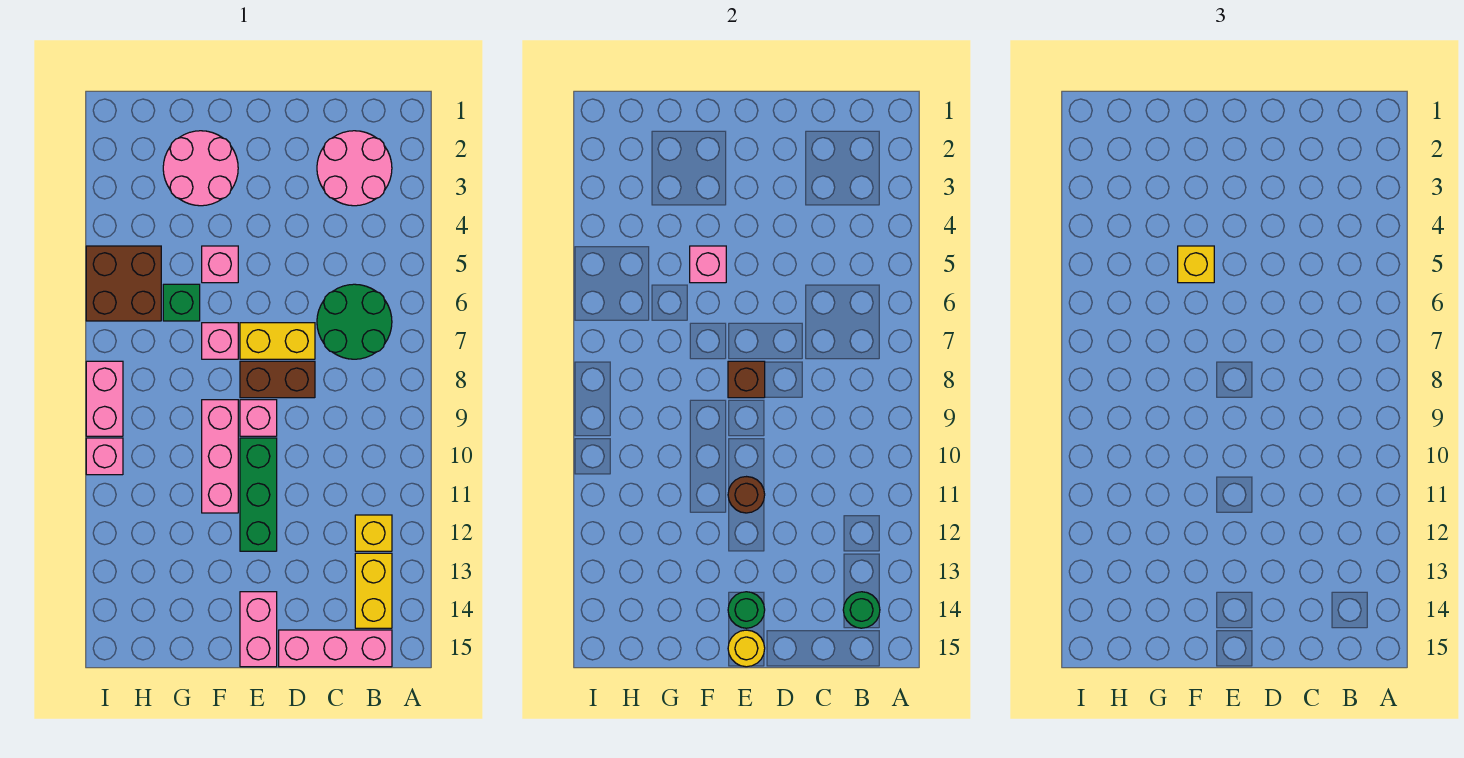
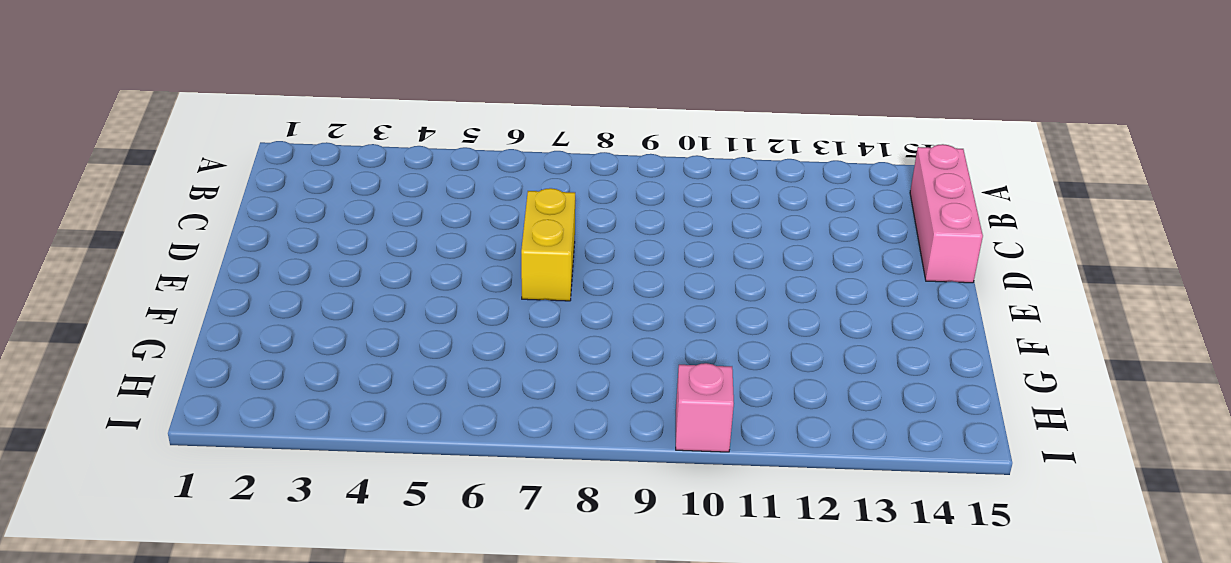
none -> pink 2x2 round brick [317,131,392,206]
none -> green 2x2 round brick [317,284,392,359]
none -> yellow 1x1 brick [355,515,392,551]

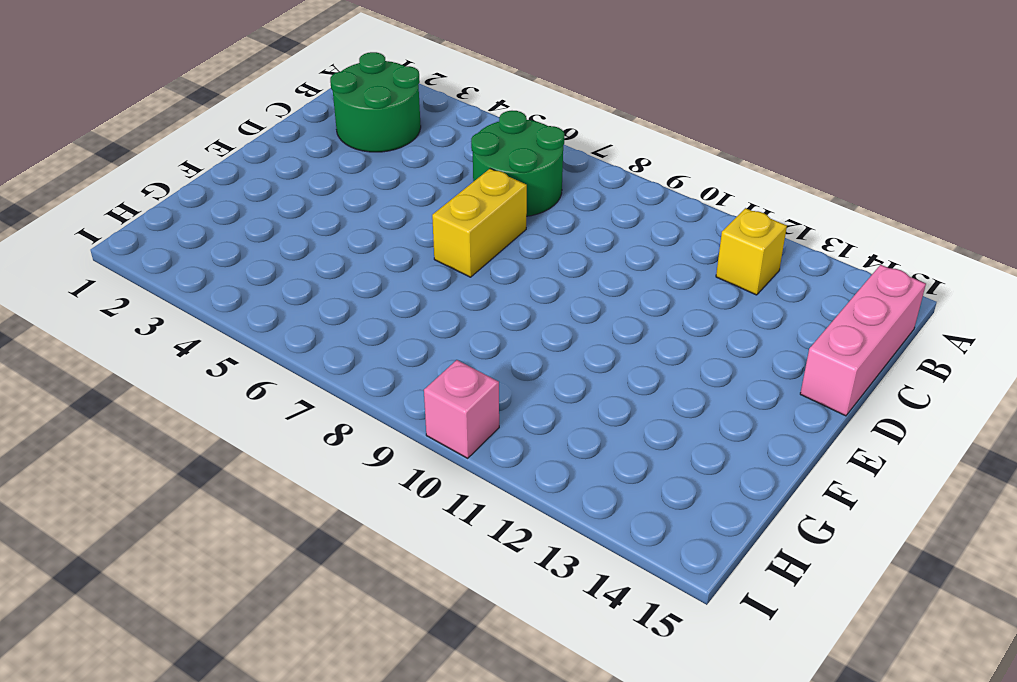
green 2x2 round brick [330,52,421,152] -> pink 2x2 round brick [317,131,392,206]
none -> yellow 1x2 brick [355,553,392,628]
none -> brown 1x2 brick [240,361,315,398]
none -> pink 1x1 brick [240,400,277,436]

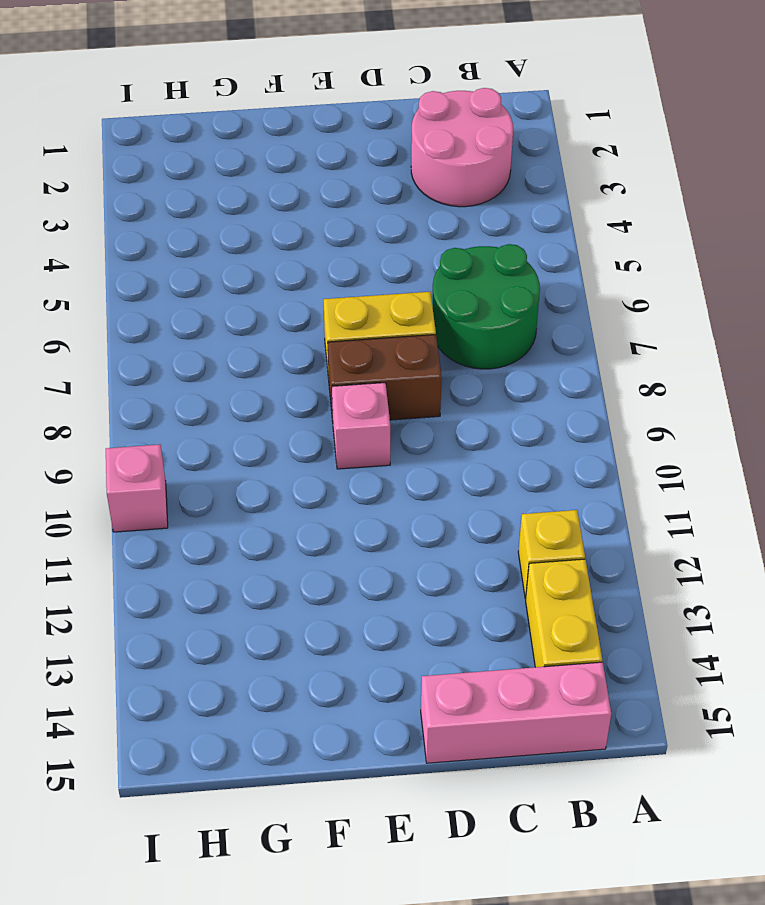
none -> green 1x3 brick [240,438,277,551]
none -> pink 1x2 brick [240,592,277,667]
none -> pink 2x2 round brick [163,131,238,206]

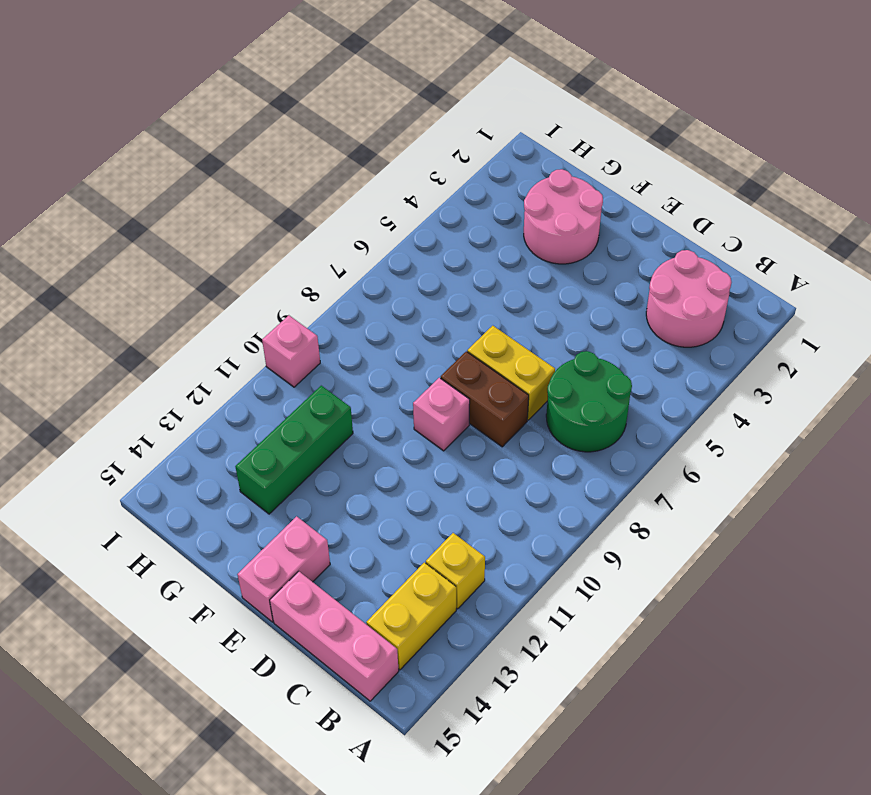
green 1x3 brick [235,386,353,514] -> green 1x3 brick moved to [240,438,277,551]
none -> pink 1x1 brick [202,246,238,283]
none -> pink 1x1 brick [202,323,238,359]
none -> pink 1x3 brick [202,400,238,513]

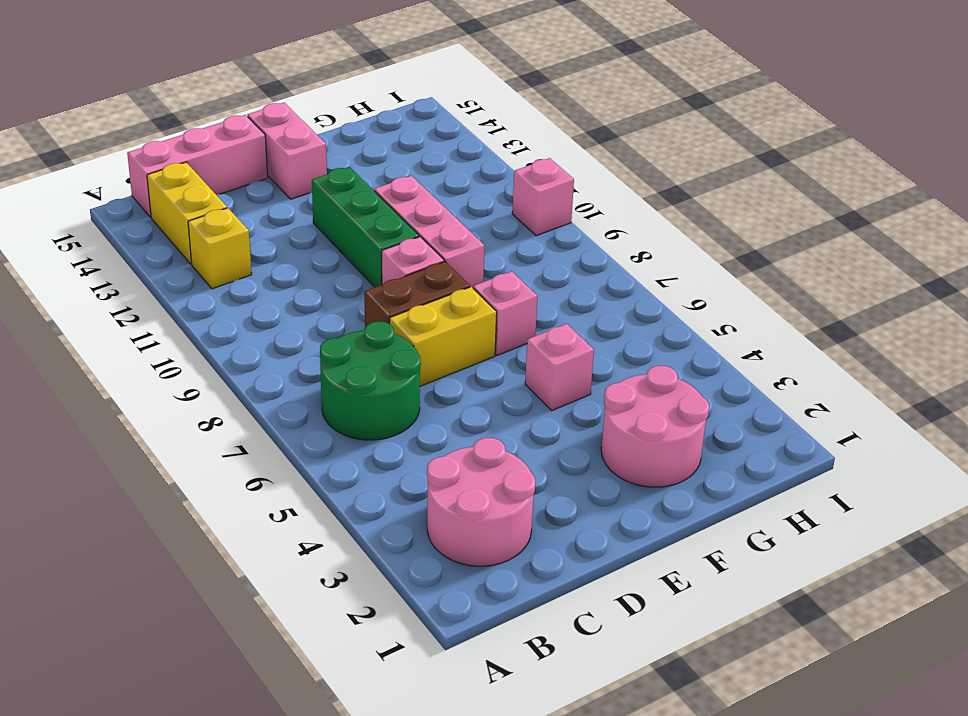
none -> green 1x1 brick [163,284,200,321]
none -> brown 2x2 brick [86,246,161,321]
none -> pink 1x2 brick [86,361,123,436]

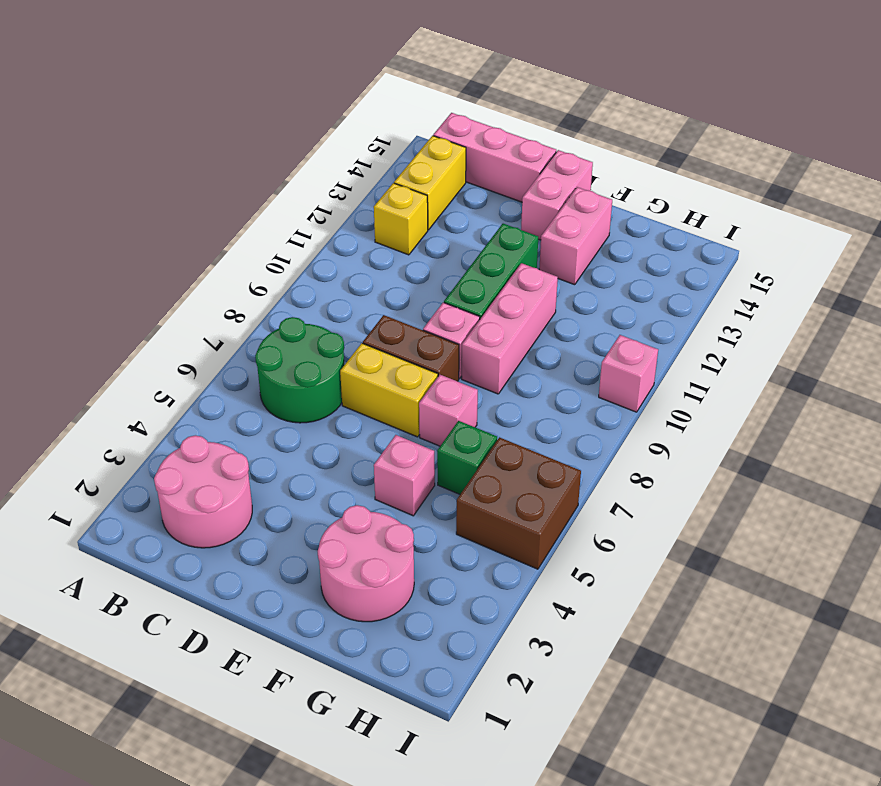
pink 1x2 brick [539,187,612,285] -> pink 1x2 brick moved to [86,361,123,436]
none -> green 1x1 round brick [843,592,880,628]
none -> brown 1x1 brick [728,361,765,398]
none -> brown 1x1 round brick [728,477,765,513]

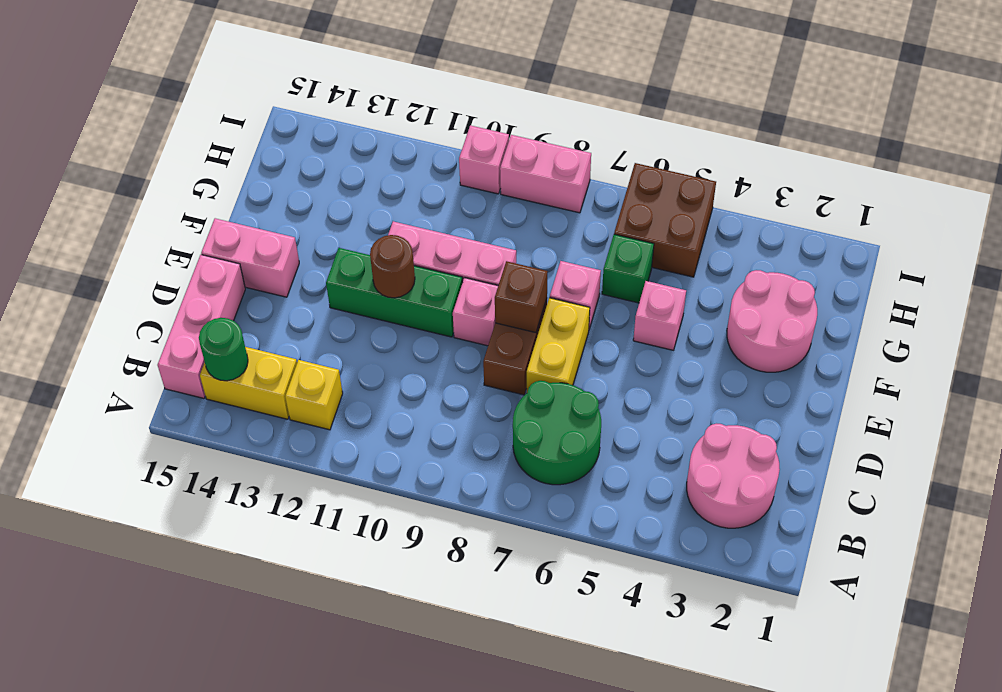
none -> green 1x1 round brick [728,592,765,628]
none -> yellow 1x1 round brick [728,630,765,667]
none -> pink 1x1 brick [690,246,726,283]

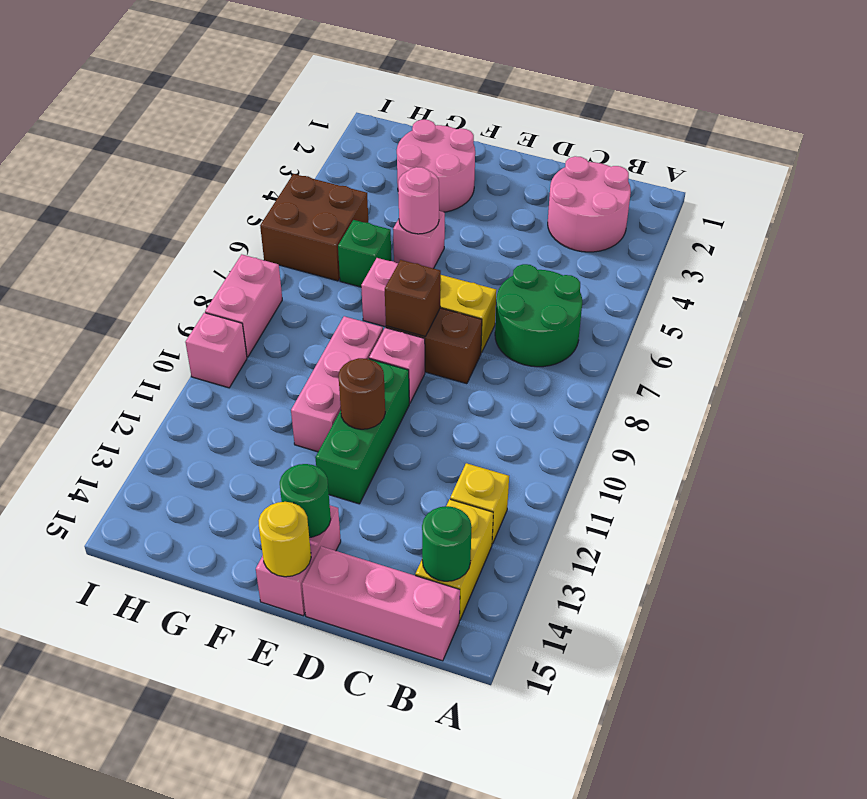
pink 1x1 round brick [398,167,439,234] -> pink 1x1 brick [690,246,726,283]
none -> yellow 1x1 brick [1178,246,1214,283]

